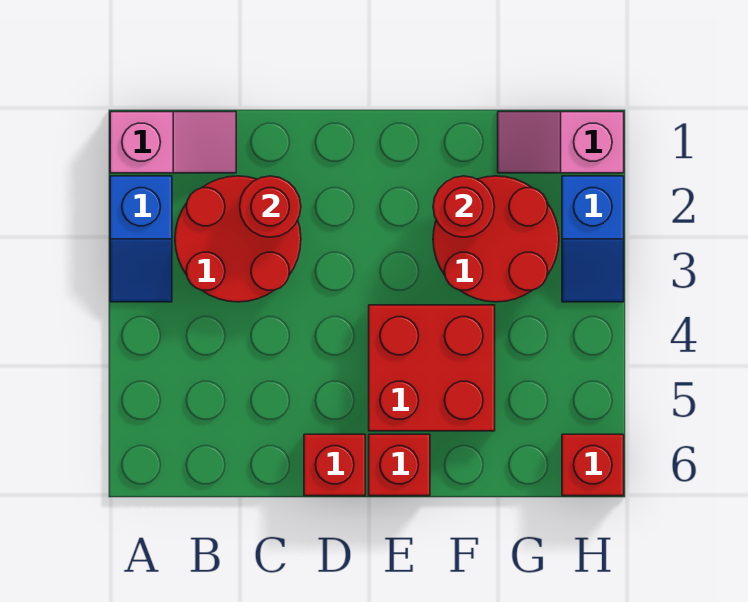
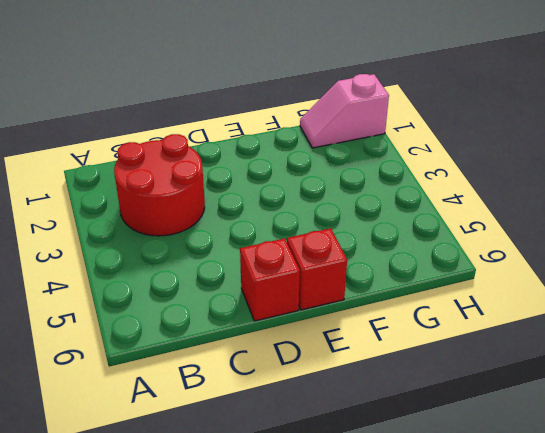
none -> pink 1x2 slope [110,112,236,173]
none -> blue 1x2 slope [110,176,172,302]
none -> red 2x2 brick [369,305,495,431]

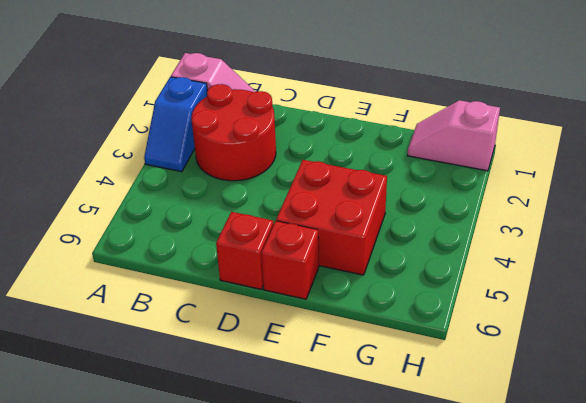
none -> red 2x2 round brick [433,176,559,302]
none -> blue 1x2 slope [562,176,624,302]
none -> red 1x1 brick [562,434,624,496]

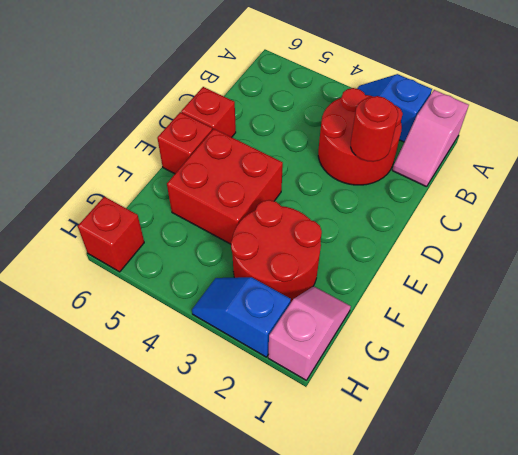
none -> red 1x1 round brick [433,176,494,237]

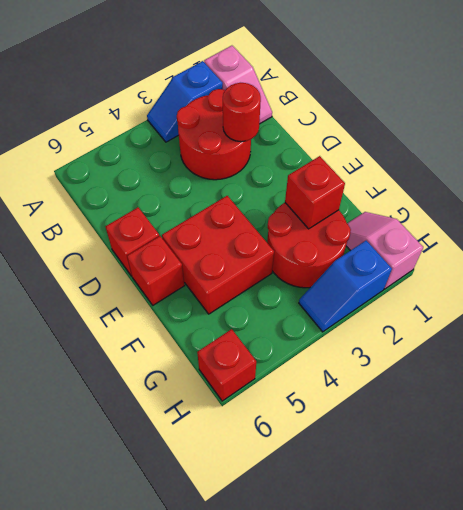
red 1x1 brick [285,156,345,229] -> red 1x1 round brick [433,176,494,237]

